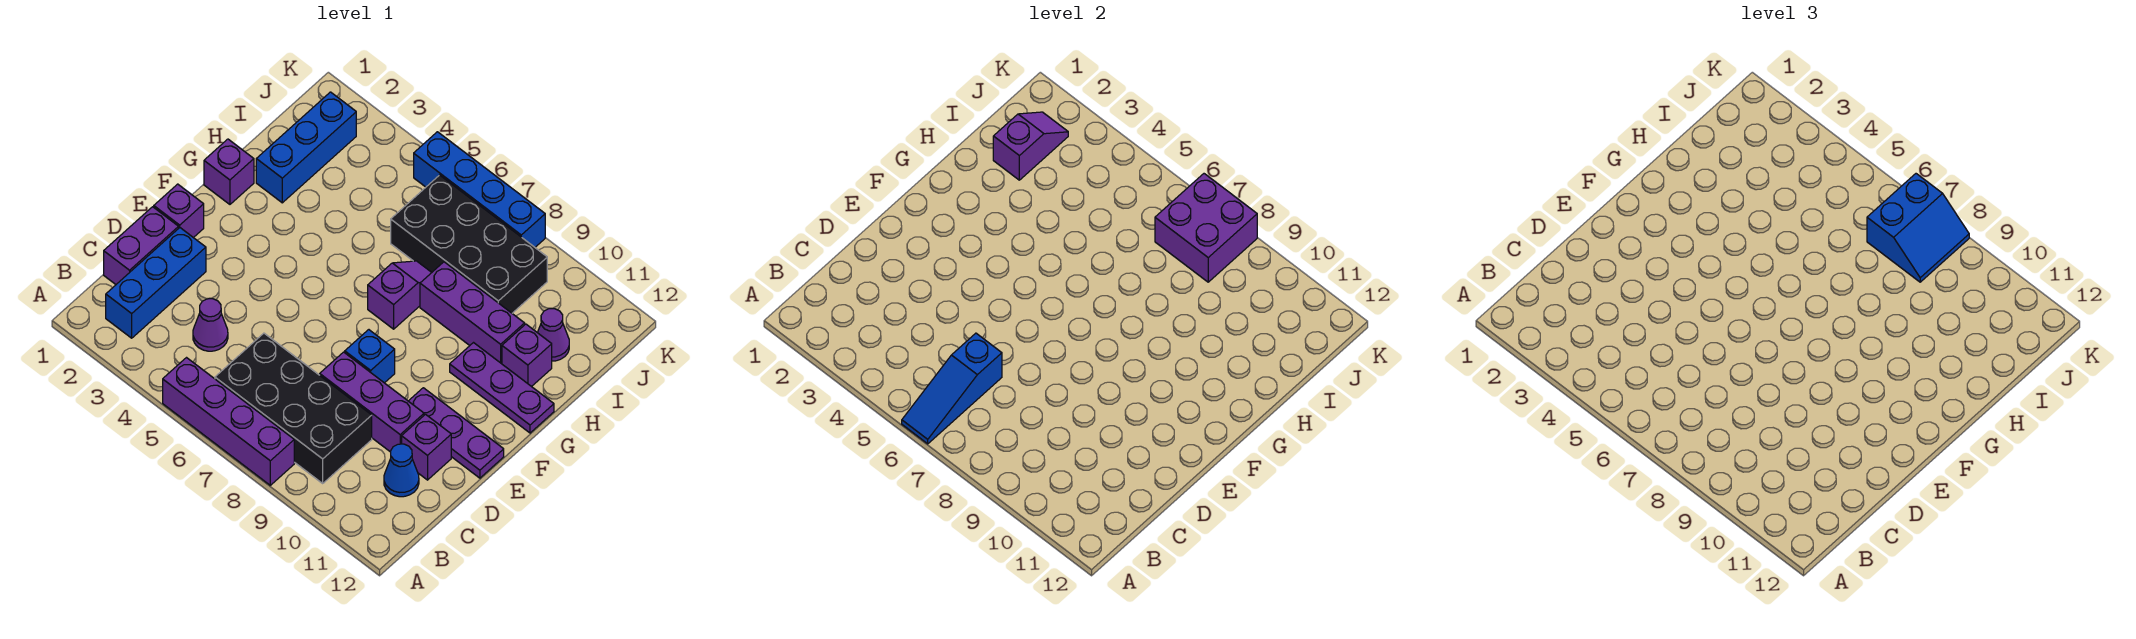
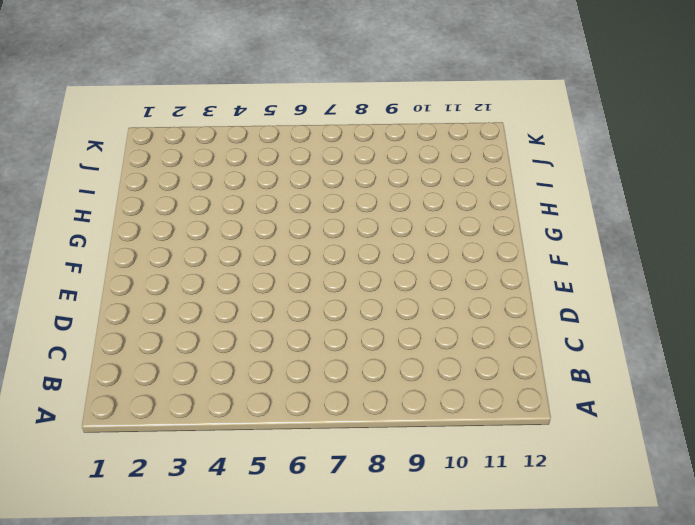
none -> purple 1x4 brick [163,358,294,485]
none -> blue 1x3 brick [106,228,206,338]
none -> black 2x4 brick [215,333,372,483]

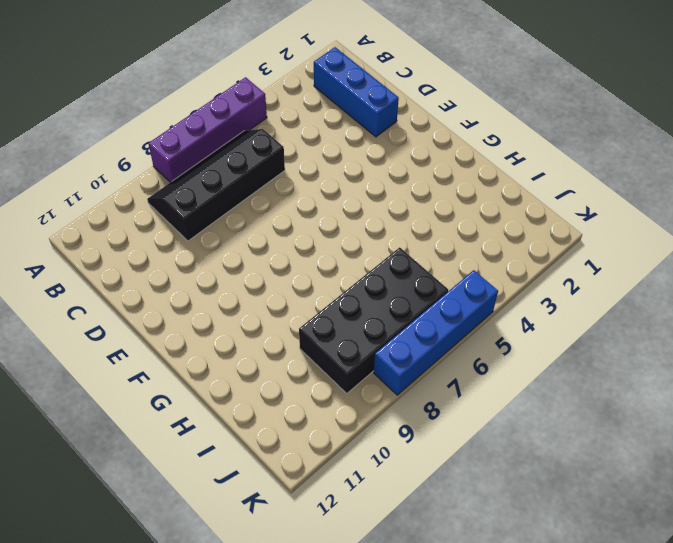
black 2x4 slope [147,129,285,241] -> black 2x4 brick [215,333,372,483]
none -> purple 1x2 brick [104,207,179,284]
none -> purple 1x1 cone [193,299,228,351]
none -> blue 1x1 cone [384,444,419,497]

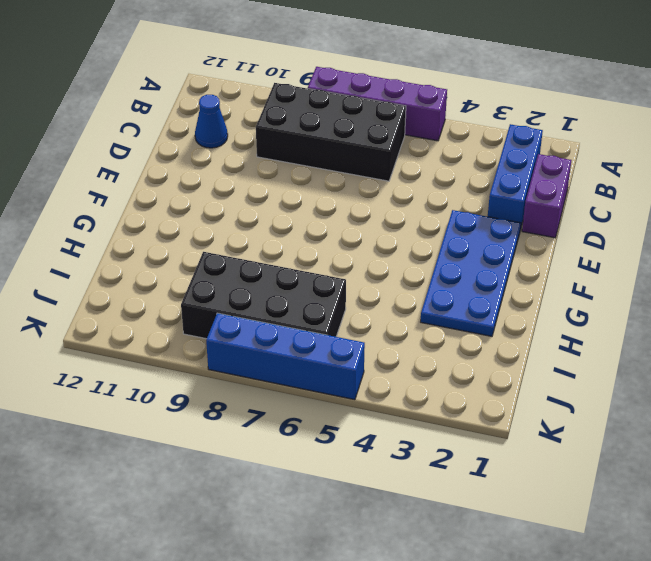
blue 2x4 plate [421,210,521,336] -> blue 1x3 brick [256,92,356,203]
none -> purple 1x1 cone [193,299,228,351]
none -> purple 1x3 brick [320,352,424,452]
none -> purple 1x1 brick [402,414,451,480]

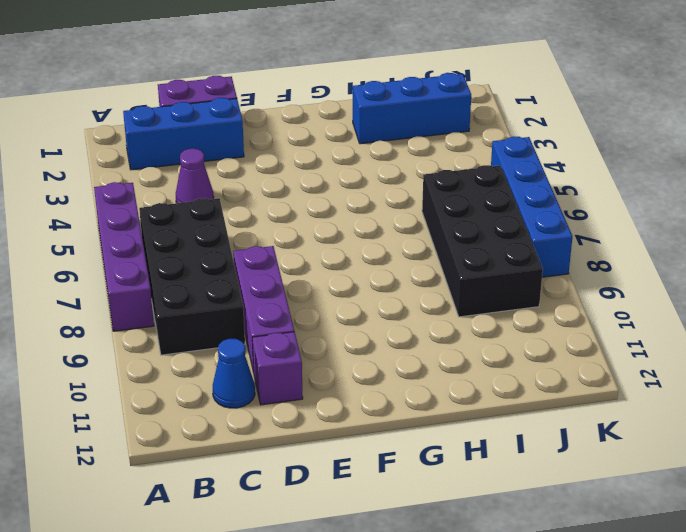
none -> purple 1x1 brick [154,184,204,238]
none -> blue 1x1 brick [345,330,395,383]
none -> purple 1x3 plate [409,388,504,478]

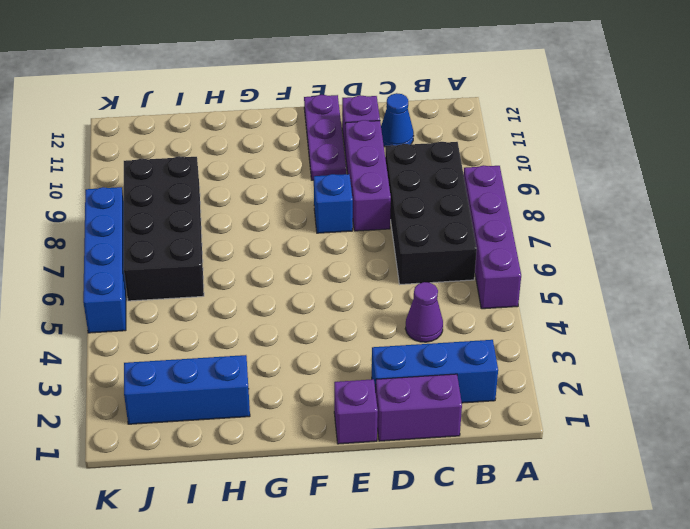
none -> purple 1x1 brick [204,139,254,204]
none -> purple 1x2 slope [368,261,432,329]
none -> purple 1x3 plate [450,343,554,433]

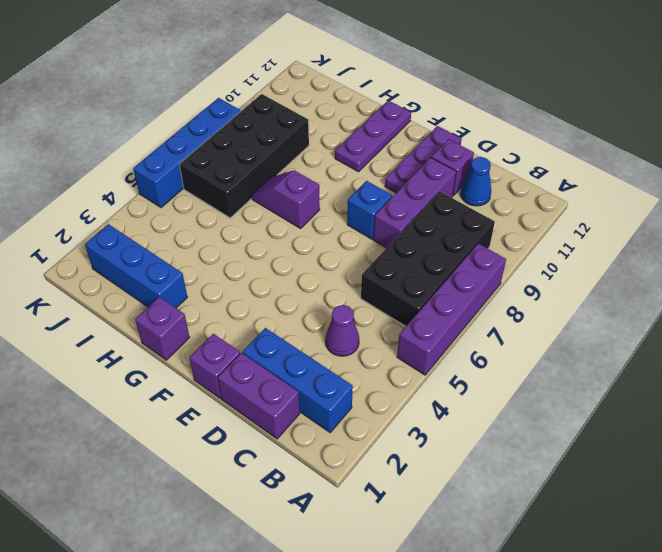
none -> purple 1x3 brick [420,262,525,364]
none -> purple 1x1 brick [502,324,552,387]
none -> purple 1x1 cone [537,309,569,361]

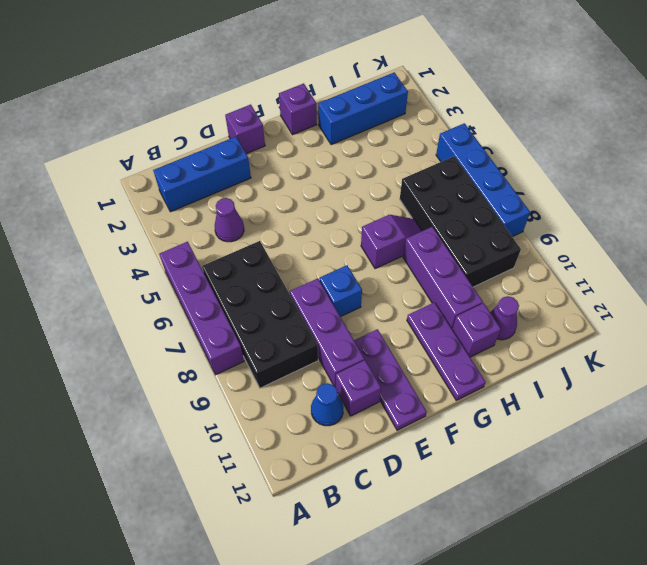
none -> purple 1x2 brick [104,207,179,284]
none -> blue 1x3 slope [902,333,1002,444]
none -> purple 1x2 slope [993,112,1068,180]

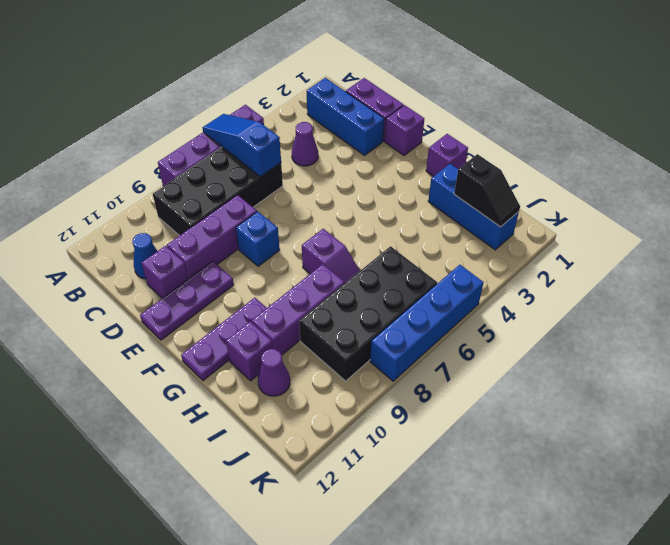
black 1x2 slope [454,154,520,227] -> purple 1x2 slope [993,112,1068,180]
none -> purple 2x2 brick [1155,174,1257,282]
none -> blue 2x2 slope [1867,174,1969,282]

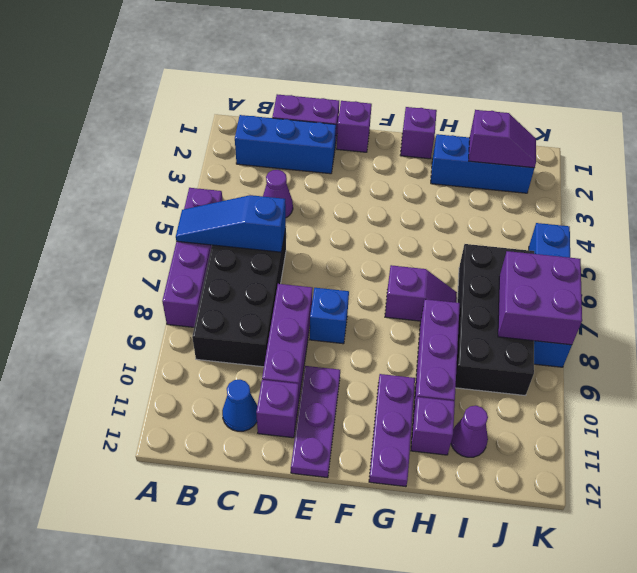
none -> blue 2x2 slope [1867,174,1969,282]

